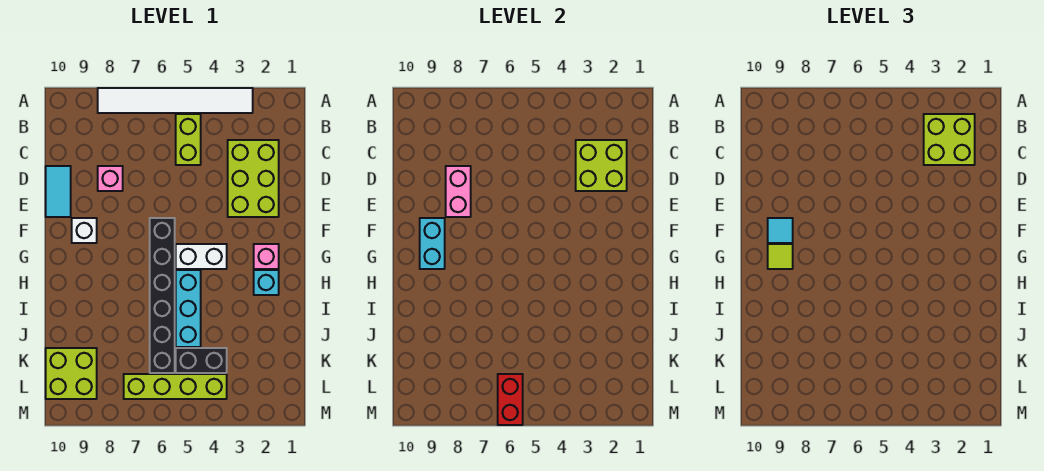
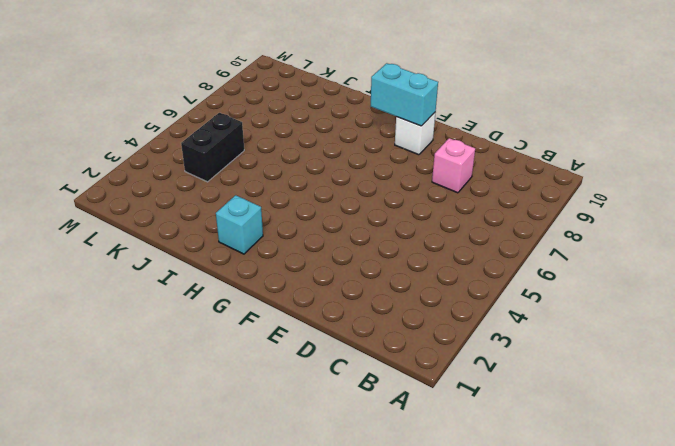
none -> white 1x6 tile [98,88,253,113]
none -> lime 1x2 brick [176,114,201,165]
none -> lime 2x3 brick [228,140,279,217]

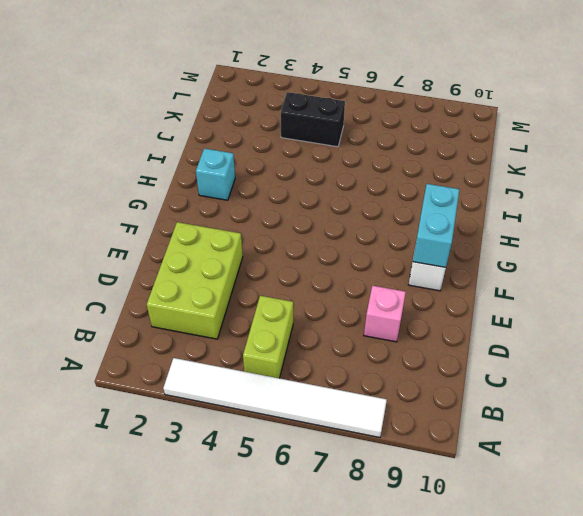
none -> cyan 1x2 tile [46,166,71,217]
none -> black 1x6 brick [150,218,175,373]
none -> pink 1x1 brick [254,244,279,269]

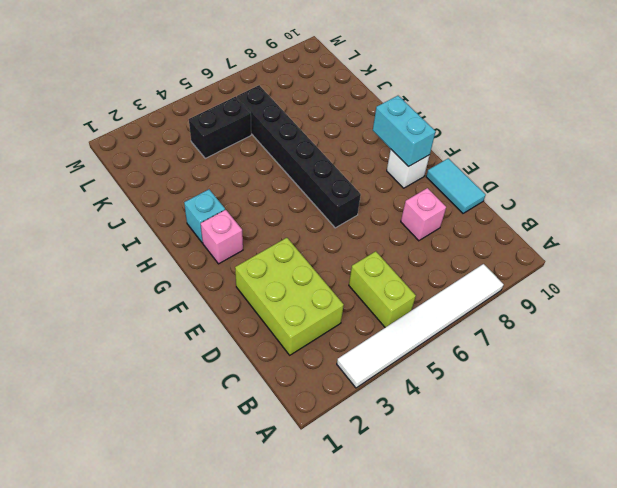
none -> white 1x2 brick [176,244,227,269]
none -> cyan 1x3 brick [176,270,201,347]
none -> lime 2x2 brick [46,348,97,399]

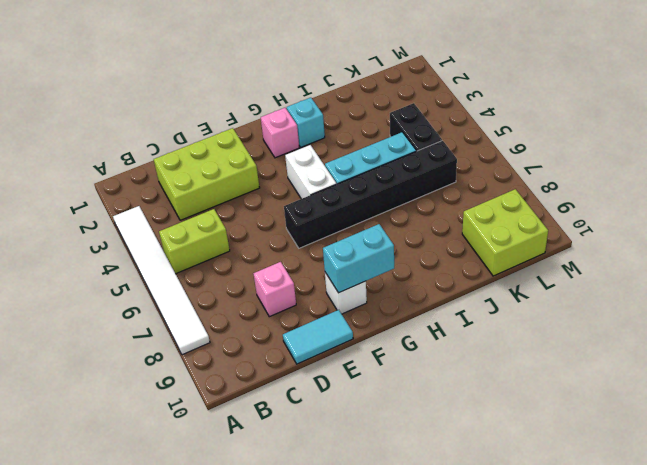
none -> lime 1x4 brick [124,374,227,399]
none -> lime 2x2 brick [576,140,627,191]
none -> pink 1x2 brick [446,166,471,217]

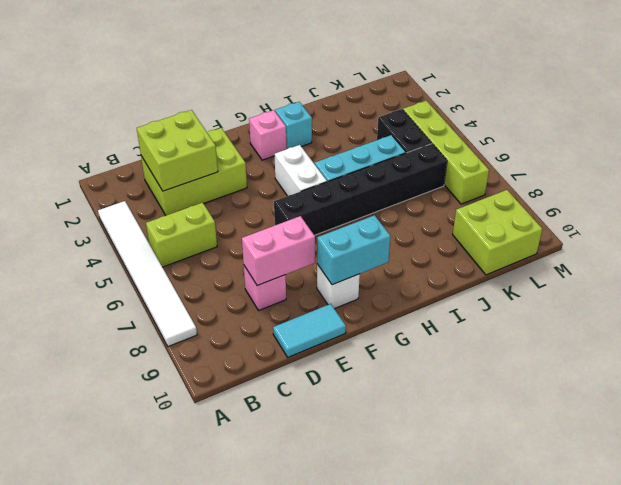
none -> red 1x2 brick [498,374,523,425]
none -> lime 2x2 brick [924,114,975,165]
none -> cyan 1x1 tile [768,218,793,243]

